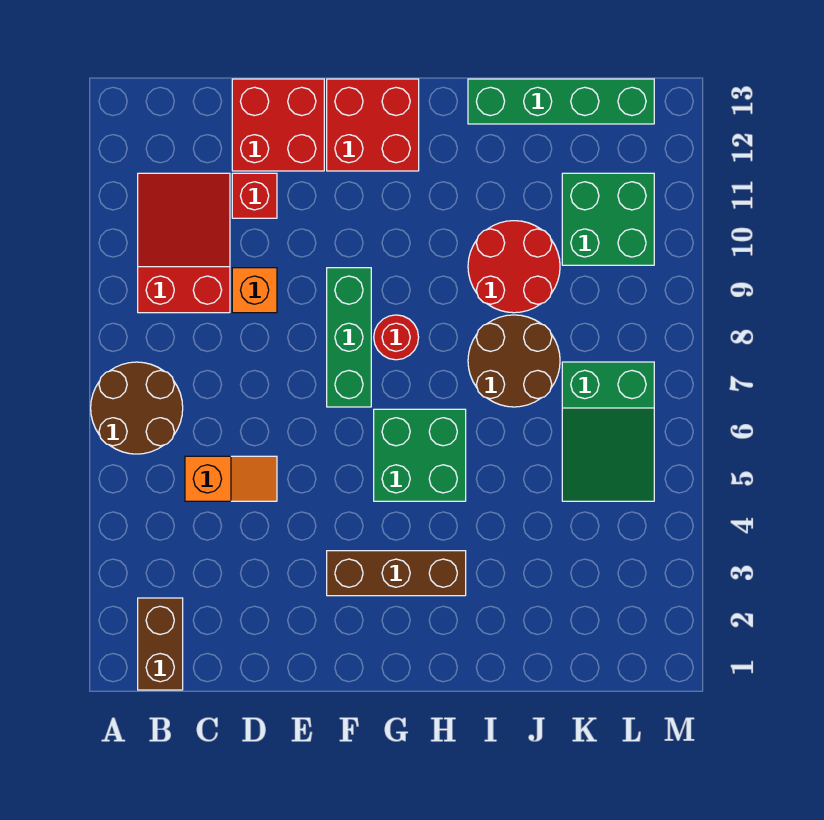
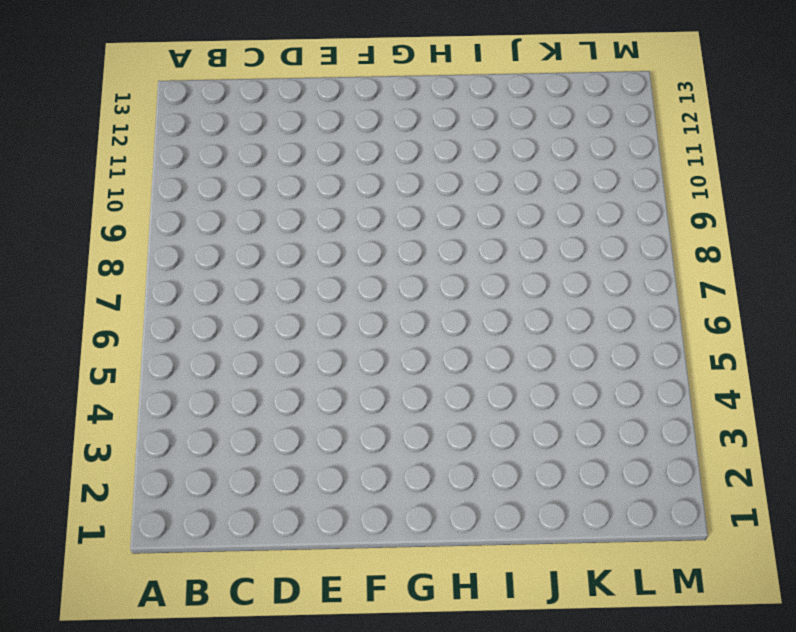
none -> brown 2x2 round brick [91,362,183,454]
none -> brown 1x2 brick [138,598,183,690]
none -> red 2x3 slope [138,173,230,313]

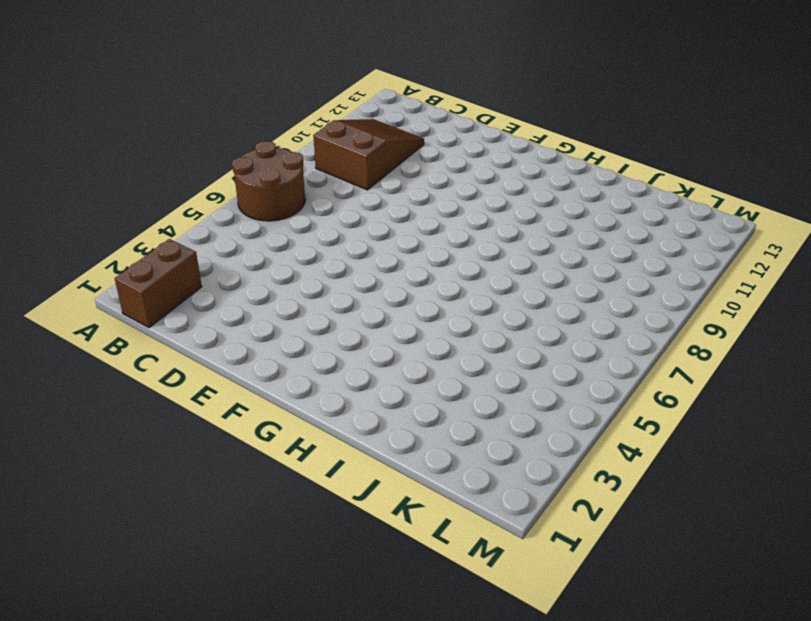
brown 2x3 slope [313,119,424,190] -> red 2x3 slope [138,173,230,313]
none -> orange 1x2 slope [185,456,277,501]
none -> orange 1x1 brick [232,268,277,313]
none -> red 1x1 brick [232,173,277,218]

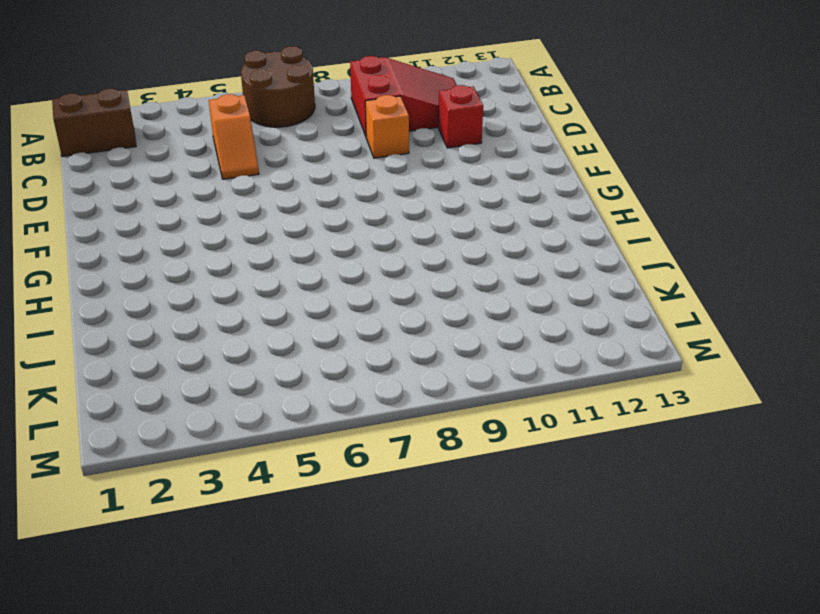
none -> red 2x2 brick [232,79,324,171]
none -> brown 1x3 brick [327,551,466,596]
none -> green 1x3 brick [327,268,371,407]

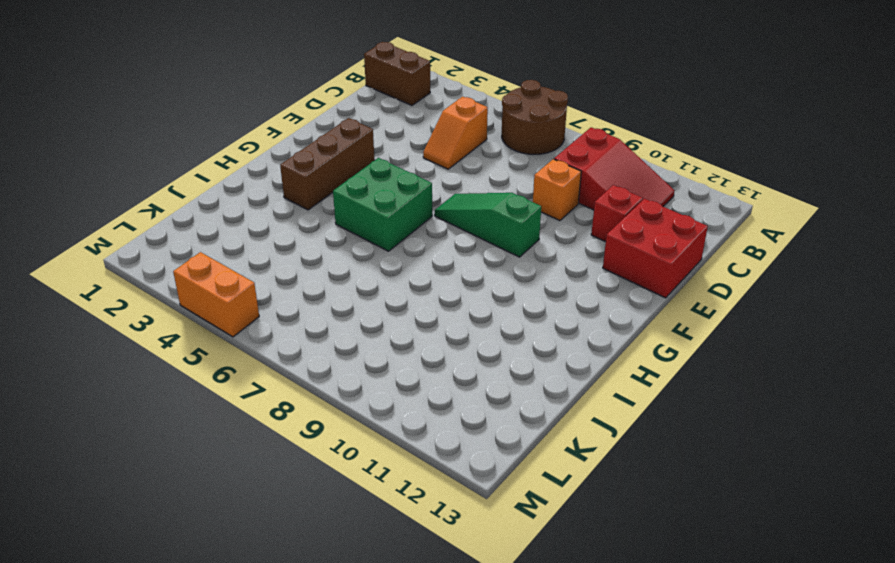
green 1x3 slope [435,193,541,257] -> green 1x3 brick [327,268,371,407]
orange 1x2 brick [173,252,259,337] -> none
none -> red 2x2 brick [327,79,419,171]
none -> red 1x1 round brick [374,315,419,360]
none -> brown 2x2 round brick [468,315,560,407]

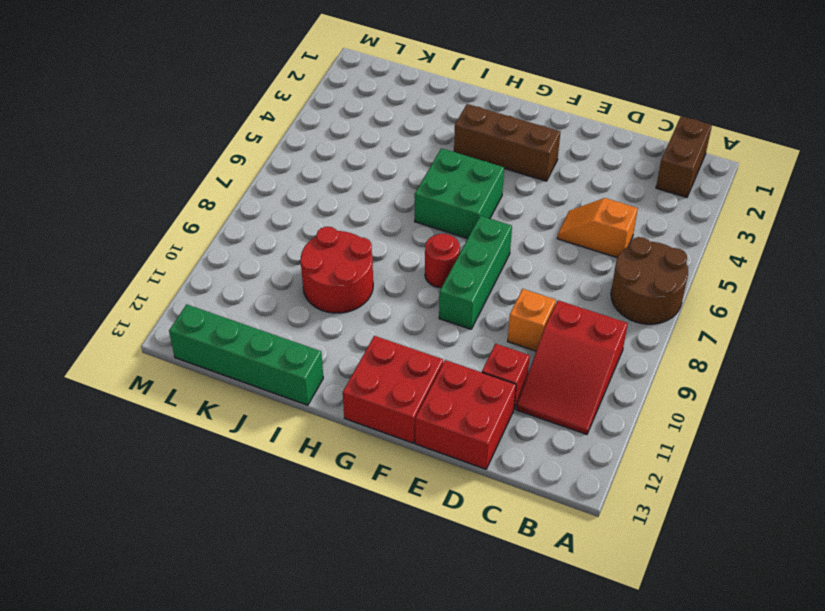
none -> brown 2x2 round brick [468,315,560,407]
none -> green 2x3 slope [562,362,654,501]
none -> green 2x2 brick [562,173,654,265]

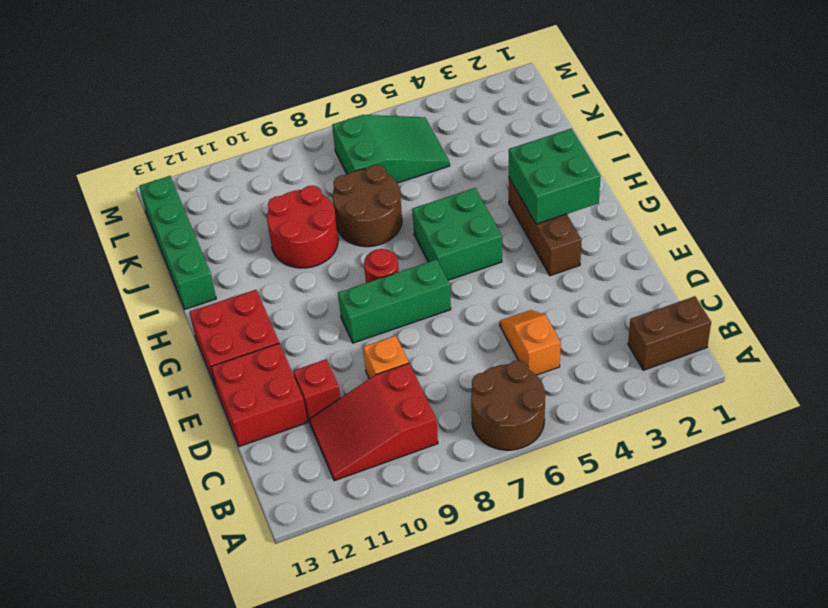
green 2x2 brick [509,129,601,224] -> green 2x2 brick moved to [562,173,654,265]

